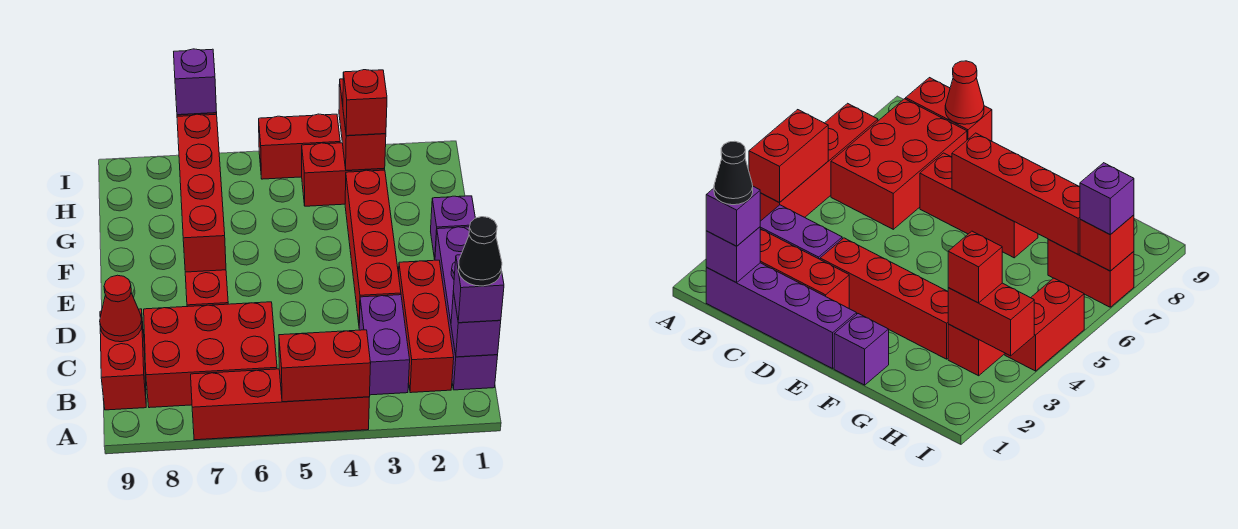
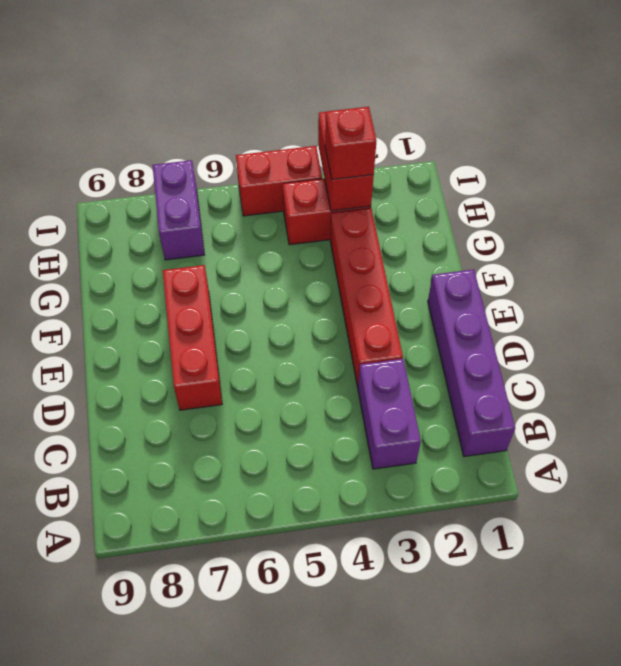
purple 1x2 brick [153,160,204,260] -> red 1x2 brick [1048,239,1134,307]
none -> red 1x4 brick [191,369,369,440]
none -> red 1x3 brick [399,260,454,393]
none -> red 2x3 brick [144,302,277,408]

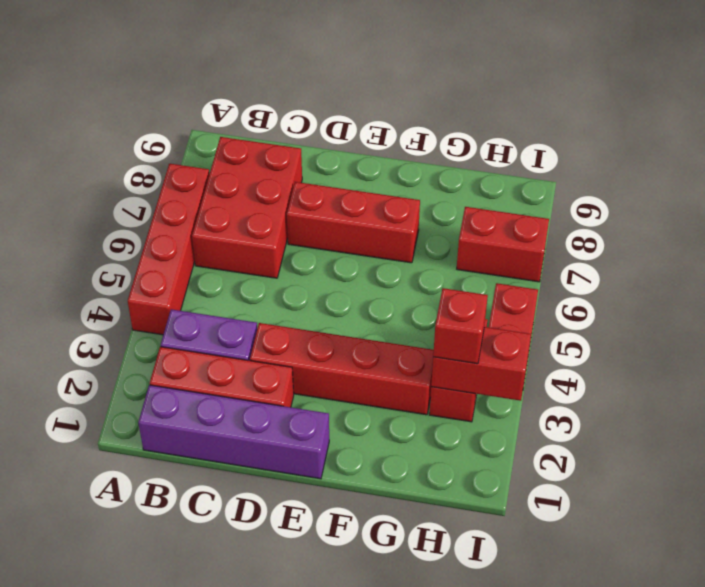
none -> red 1x2 brick [100,309,146,410]
none -> purple 1x1 brick [431,196,475,259]
none -> red 1x2 brick [279,330,371,402]

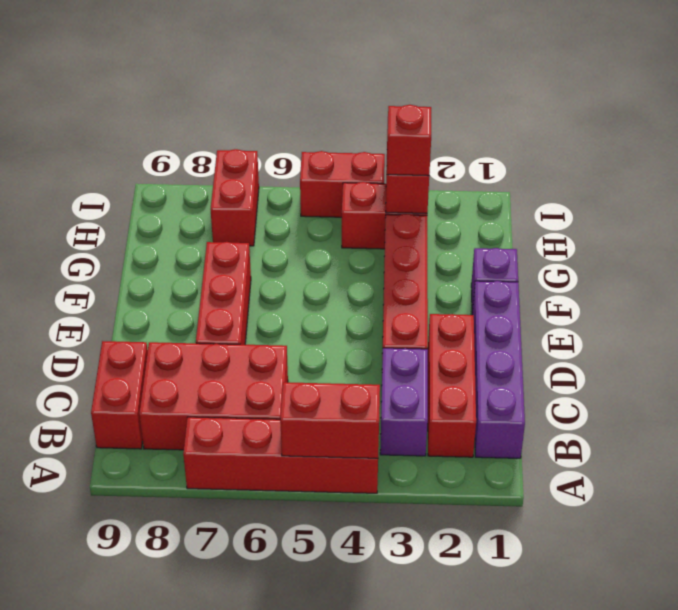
none -> purple 1x1 brick [451,291,501,357]
none -> red 1x1 cone [100,275,142,342]
none -> red 1x4 brick [177,114,226,272]

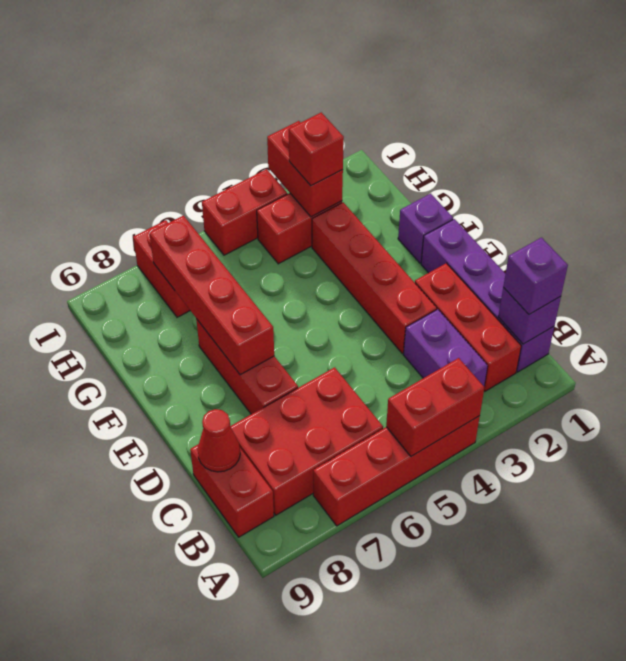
none -> red 1x1 brick [1080,215,1134,271]
none -> purple 1x1 brick [174,49,217,115]
none -> black 1x1 cone [458,217,502,286]

